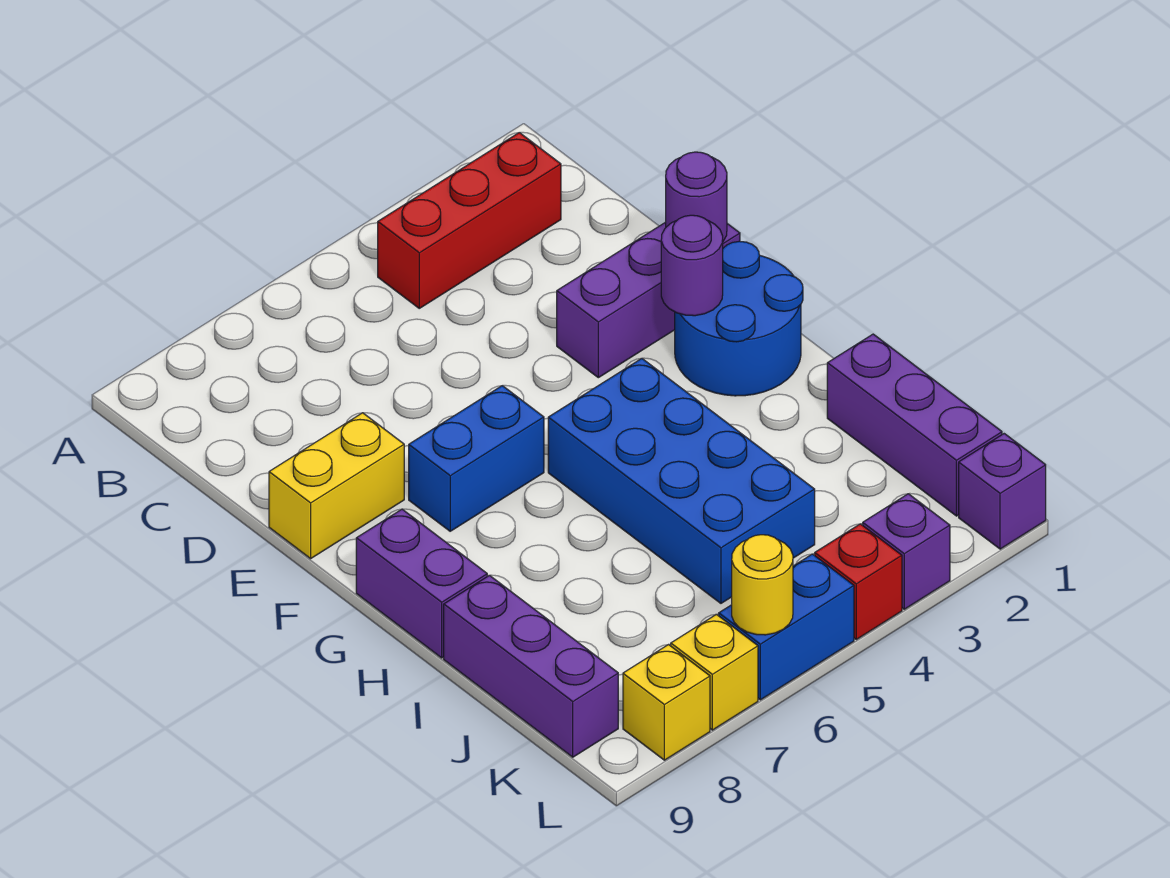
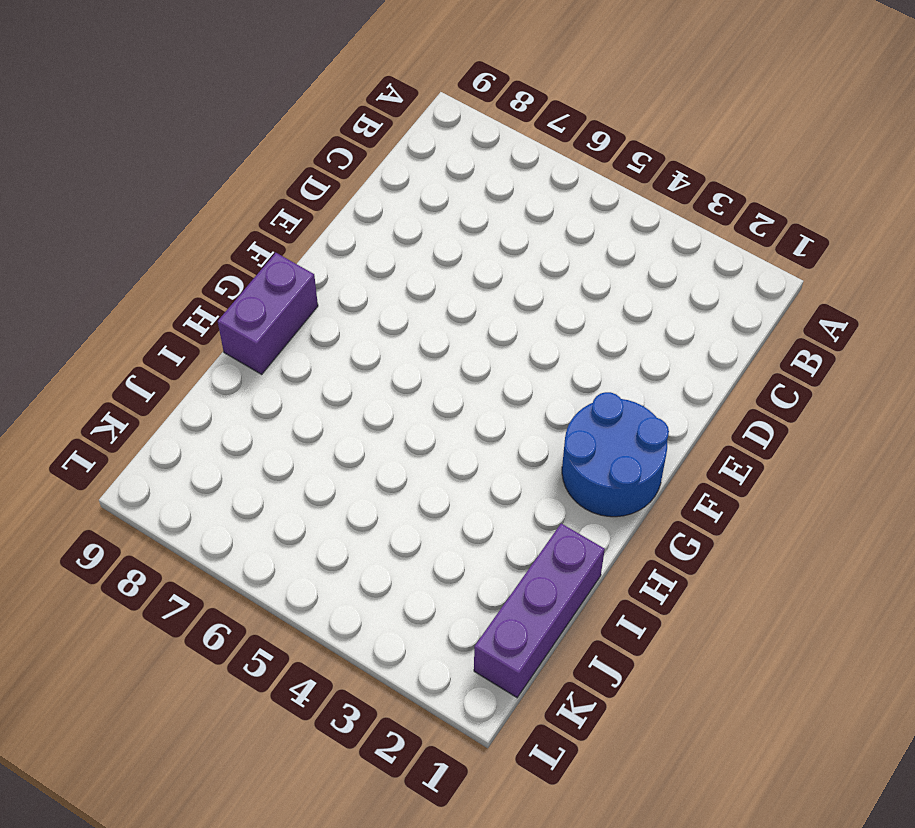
none -> red 1x3 brick [378,133,561,308]
none -> purple 1x3 brick [557,222,740,378]
none -> yellow 1x2 brick [269,413,404,559]

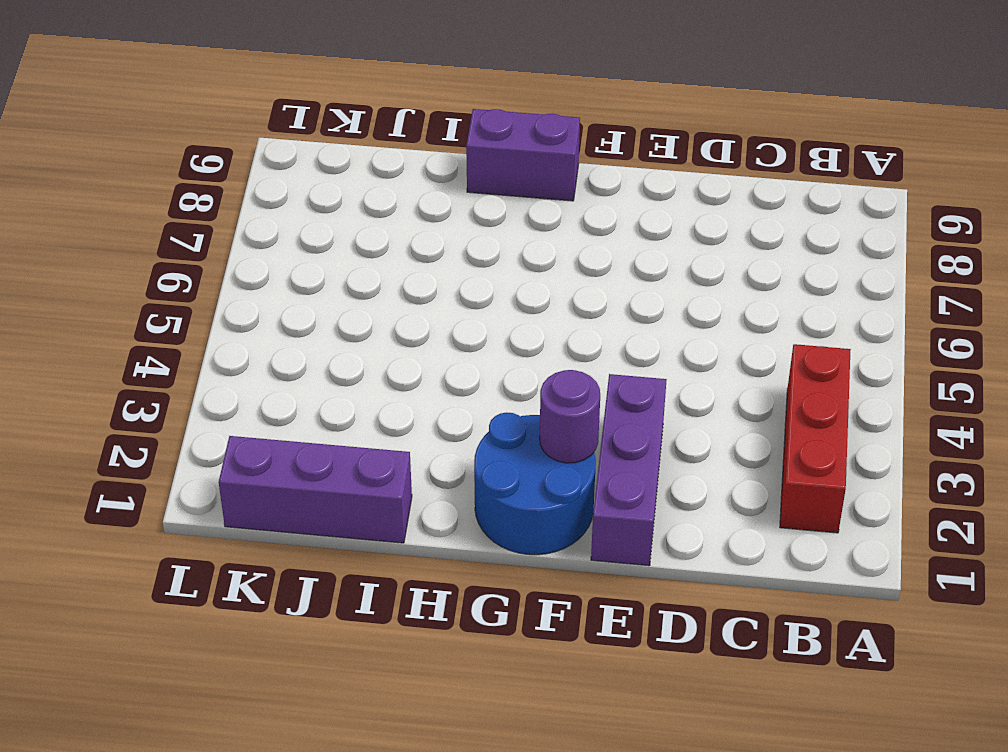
none -> yellow 1x2 brick [269,413,404,559]
none -> blue 1x2 brick [409,386,544,531]
none -> blue 2x4 brick [548,358,815,603]

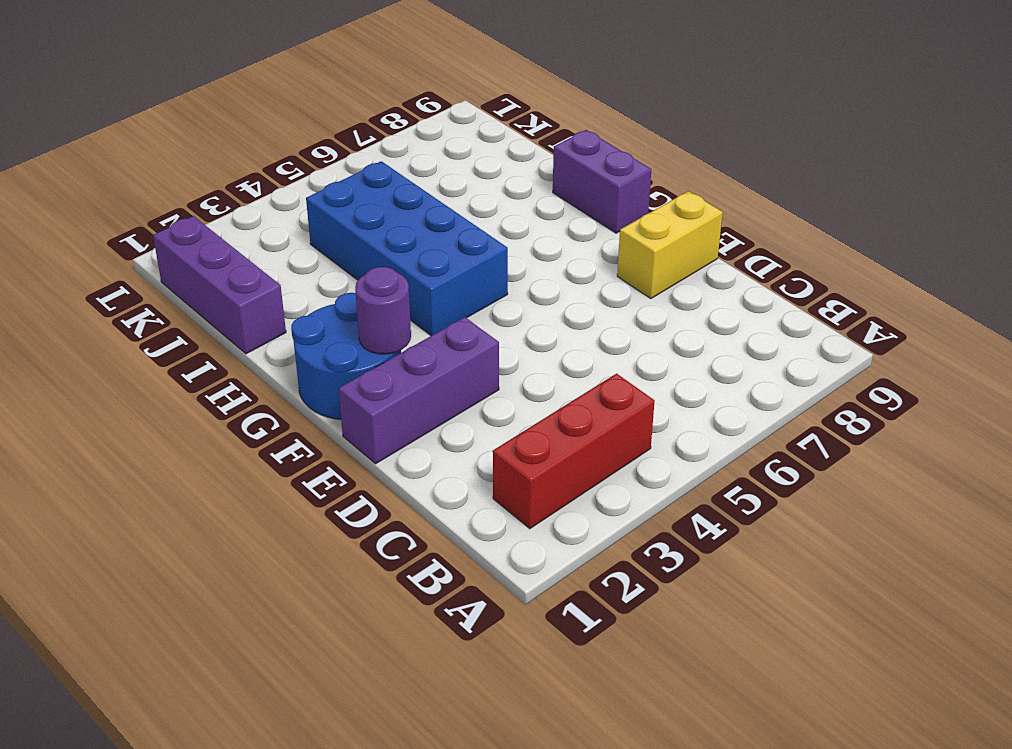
none -> blue 1x2 brick [409,386,544,531]
none -> purple 1x3 brick [444,575,618,757]
none -> purple 1x1 brick [959,434,1046,549]

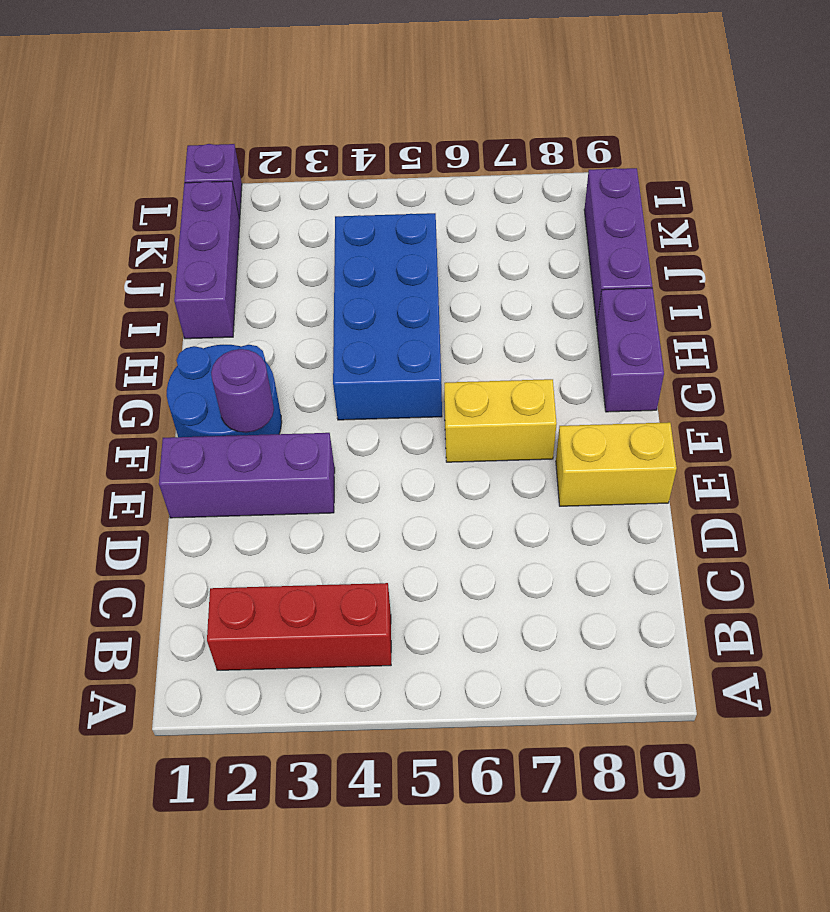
yellow 1x2 brick [444,379,557,462] -> blue 1x2 brick [409,386,544,531]
none -> purple 1x1 brick [863,494,950,609]
none -> red 1x1 brick [815,524,902,639]
none -> blue 1x2 brick [719,554,854,700]

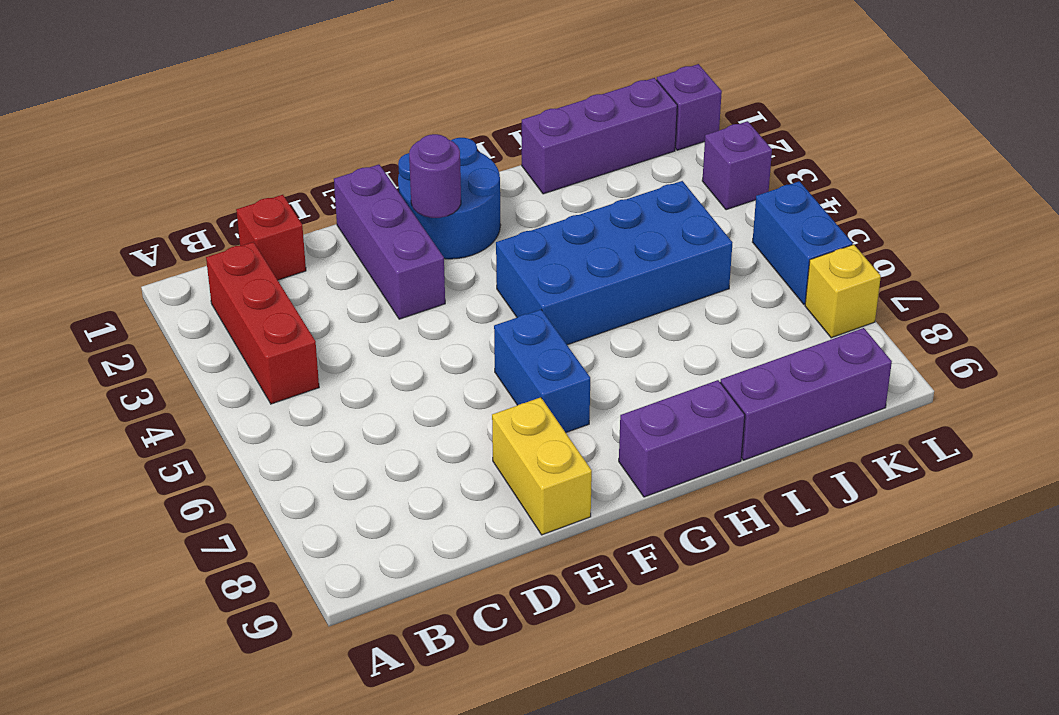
red 1x1 brick [236,195,306,280] -> red 1x1 brick moved to [815,524,902,639]
none -> yellow 1x1 brick [623,644,710,760]
none -> purple 1x1 round brick [666,152,727,241]
none -> yellow 1x1 round brick [732,535,793,635]

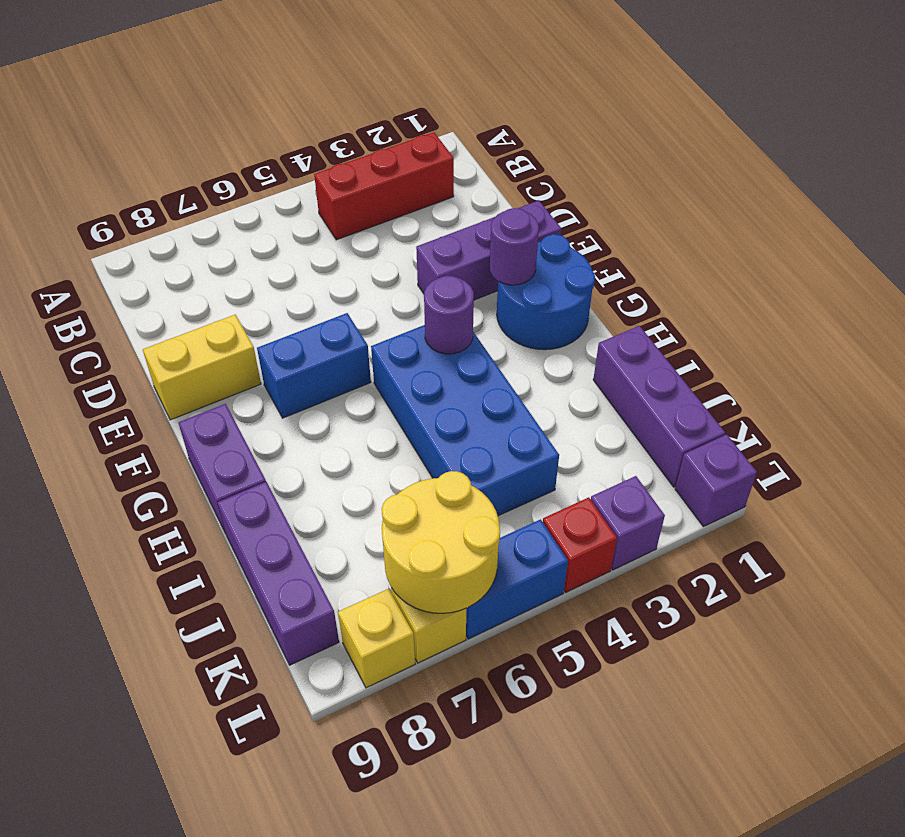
purple 1x1 round brick [424,276,474,354] -> purple 1x1 round brick moved to [666,152,727,241]
yellow 2x2 round brick [382,471,500,613] -> yellow 1x1 round brick [732,535,793,635]

